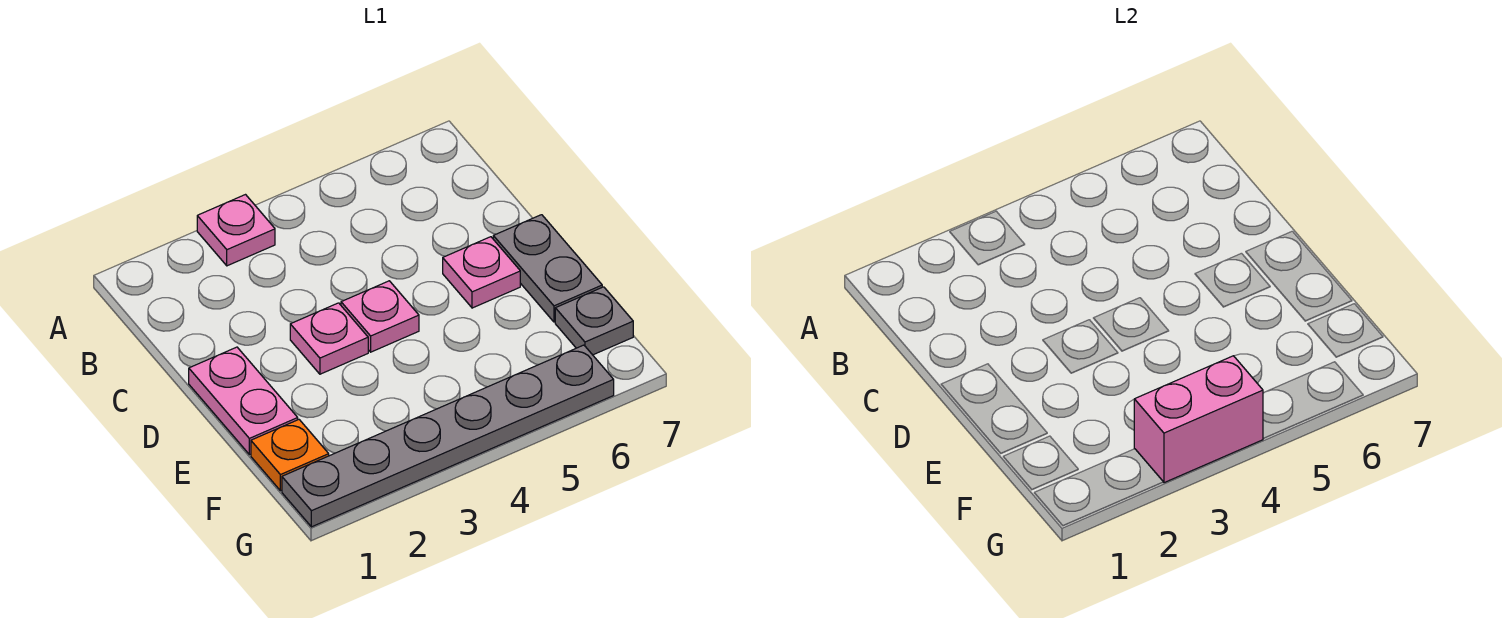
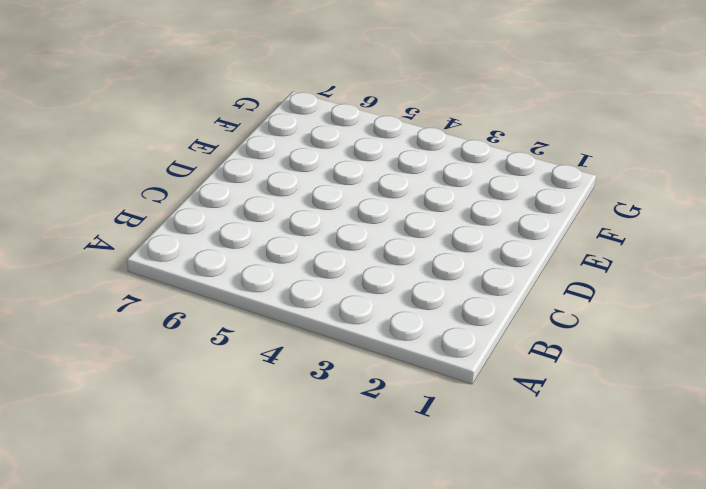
none -> pink 1x1 plate [197,195,275,266]
none -> pink 1x2 plate [189,347,298,455]

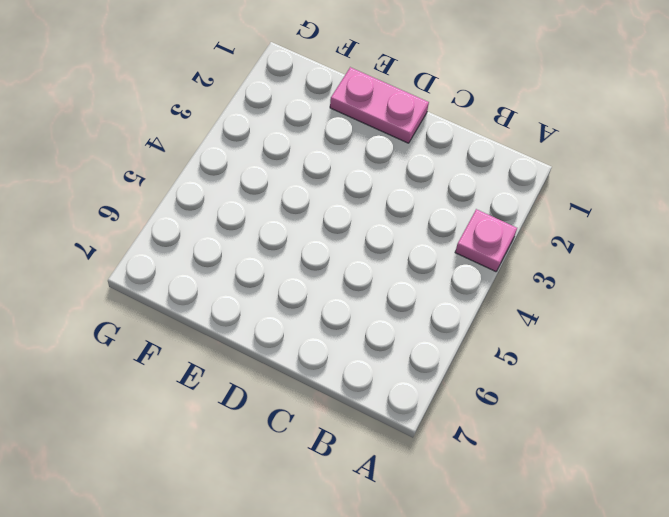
none -> pink 1x1 plate [290,303,368,374]
none -> pink 1x1 plate [341,281,419,352]

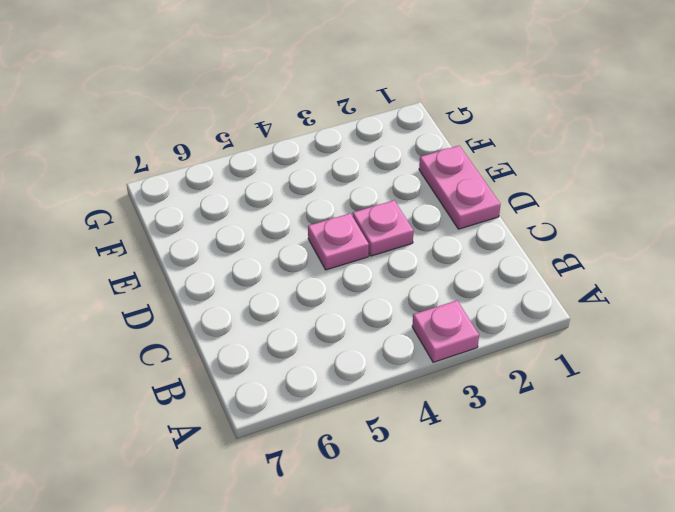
none -> pink 1x1 plate [443,237,520,308]
none -> grey 1x2 plate [493,215,602,322]

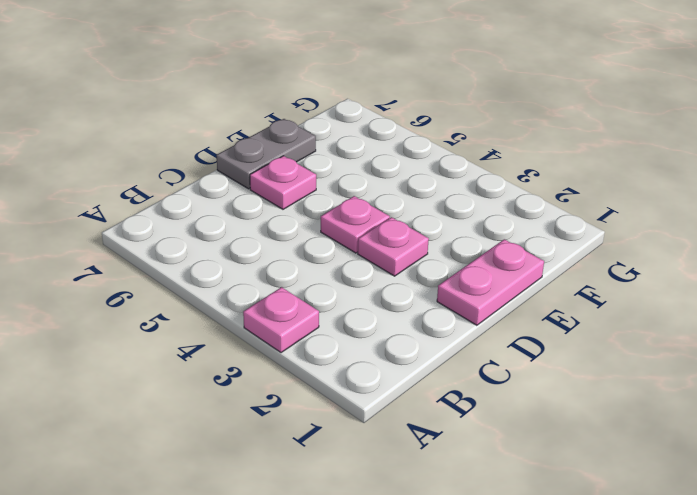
none -> orange 1x1 plate [251,420,329,491]
none -> grey 1x1 plate [555,287,633,355]

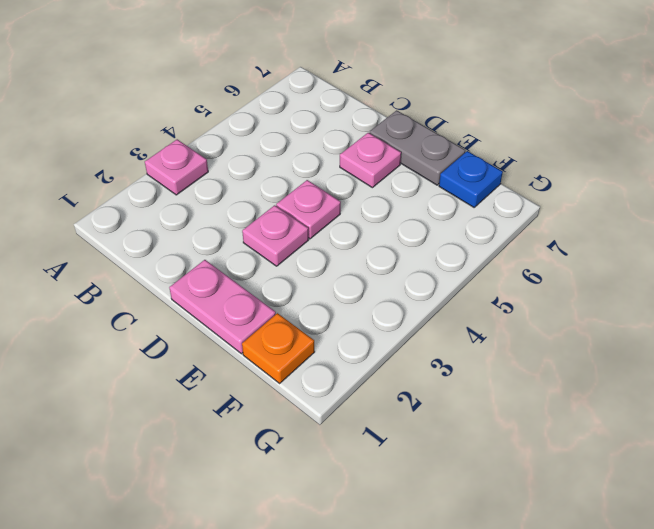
blue 1x1 plate [439,151,503,207] -> grey 1x1 plate [555,287,633,355]
none -> grey 1x6 plate [282,345,614,527]
none -> pink 1x2 brick [1134,356,1263,483]

